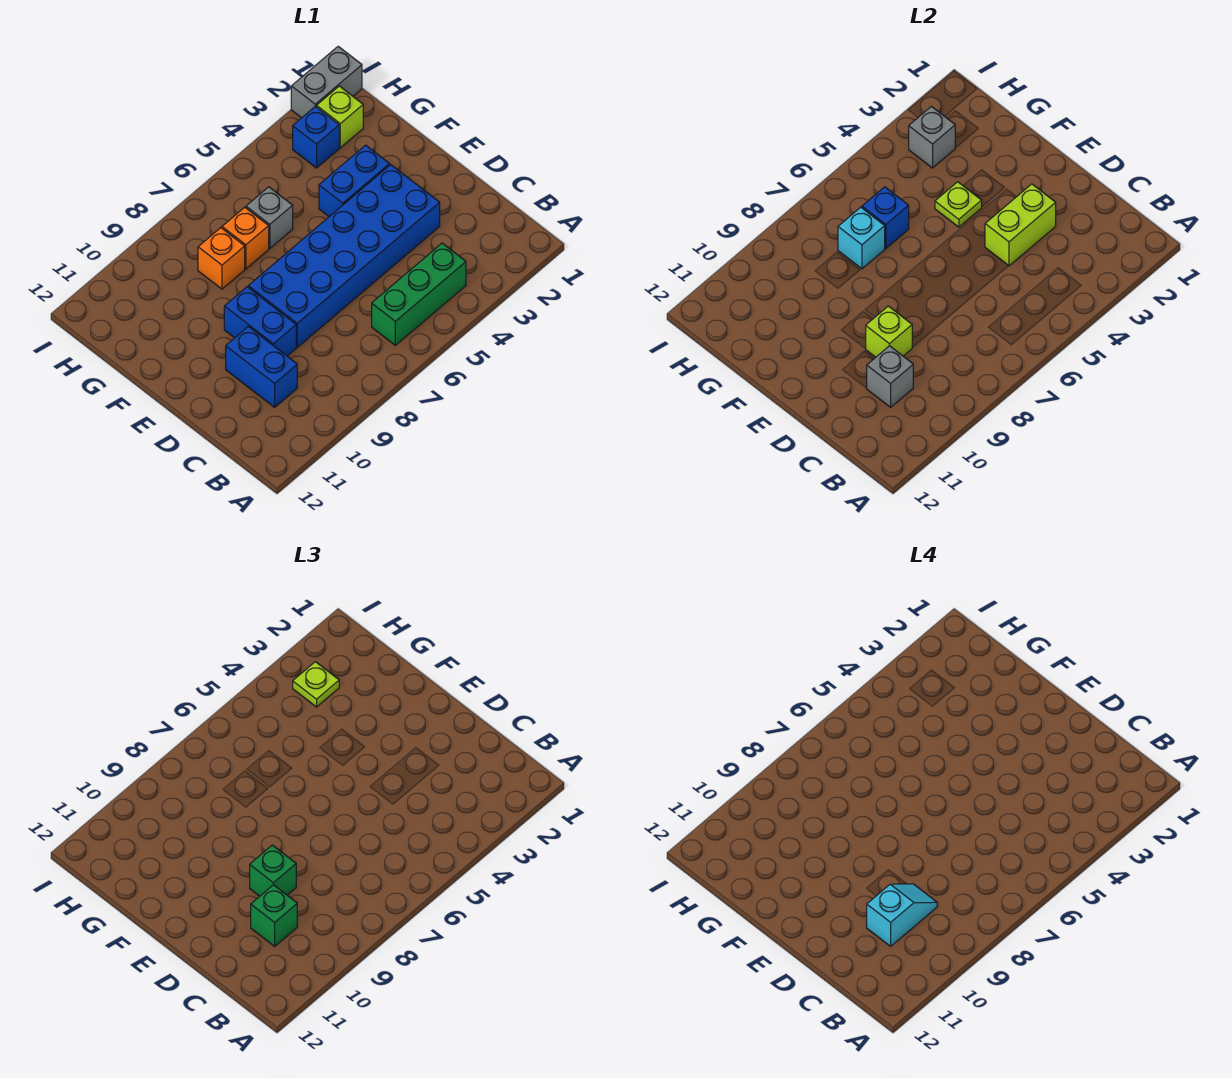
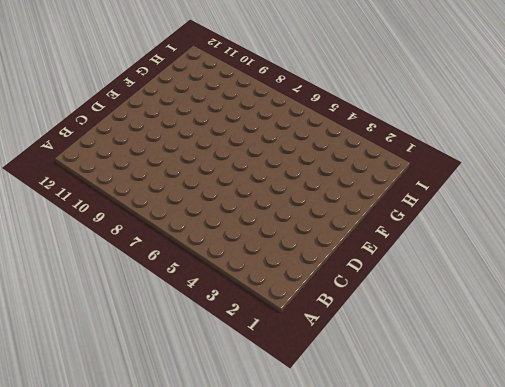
none -> green 1x3 brick [372,243,466,345]
none -> blue 1x2 brick [226,326,297,407]
none -> blue 2x6 brick [248,165,440,347]

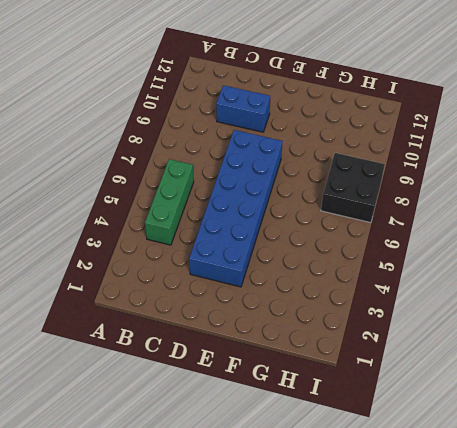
black 2x2 brick [321,153,385,223] -> none
none -> blue 1x2 brick [224,287,296,356]
none -> blue 1x2 brick [319,145,390,217]
none -> grey 1x1 brick [246,187,293,248]

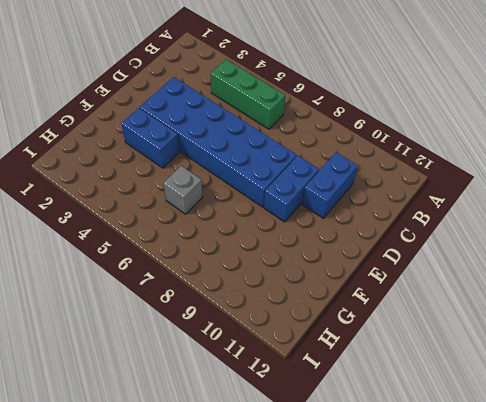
none -> orange 1x1 brick [222,207,269,269]
none -> orange 1x1 brick [198,228,245,289]
none -> lime 1x1 brick [317,86,363,148]

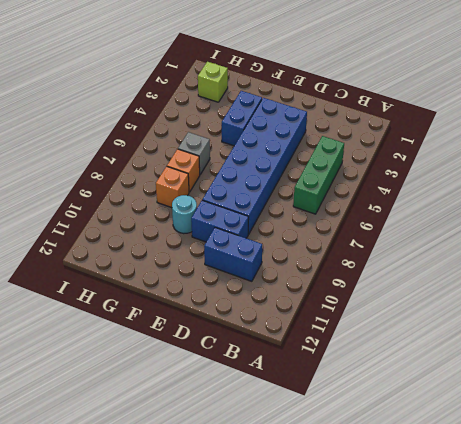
cyan 1x1 round brick [172,195,197,234] -> none
none -> blue 1x1 brick [293,106,339,168]
none -> grey 1x2 brick [291,46,362,118]
none -> grey 1x1 brick [867,346,913,407]

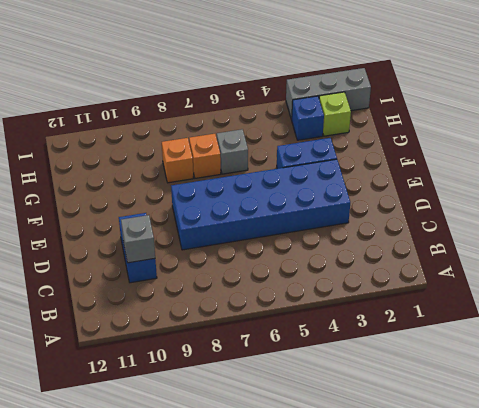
grey 1x3 brick [286,68,371,120] -> grey 1x2 brick [291,46,362,118]
none -> green 1x3 brick [372,243,466,345]
none -> blue 1x2 brick [224,287,296,356]
none -> lime 1x2 brick [985,184,1056,266]

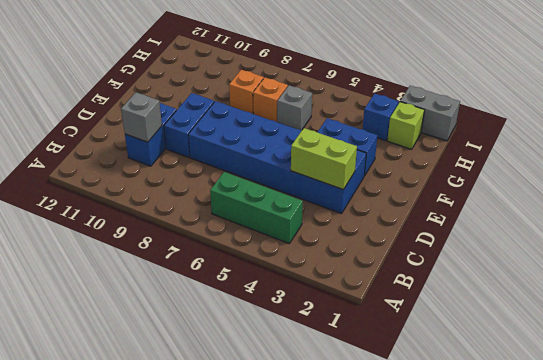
none -> lime 1x1 brick [866,306,912,357]
none -> lime 1x1 plate [935,182,982,227]
none -> blue 1x1 brick [862,187,909,248]

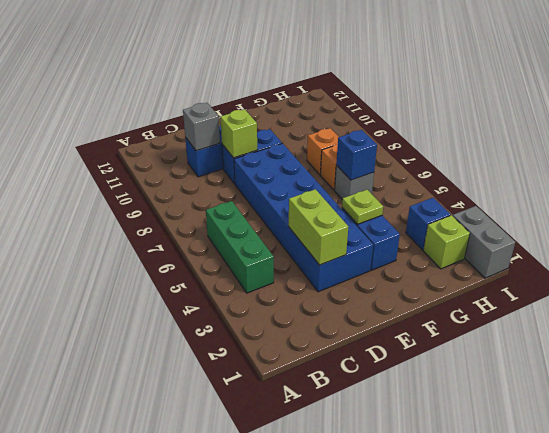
none -> cyan 1x1 brick [838,207,885,269]
none -> grey 1x1 brick [909,106,955,168]
none -> green 1x1 brick [251,885,297,946]

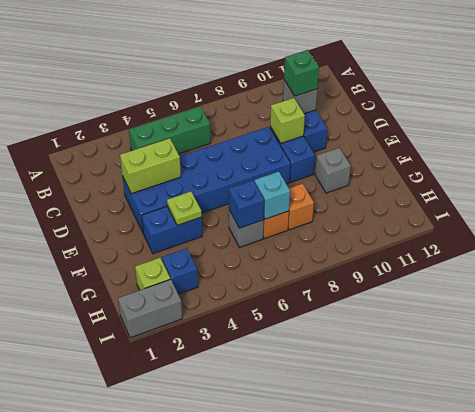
grey 1x1 brick [315,148,351,193] -> grey 1x1 brick moved to [909,106,955,168]
none -> green 1x1 brick [250,845,296,896]
none -> lime 1x1 plate [293,662,339,707]
none -> cyan 1x2 slope [867,884,937,946]

